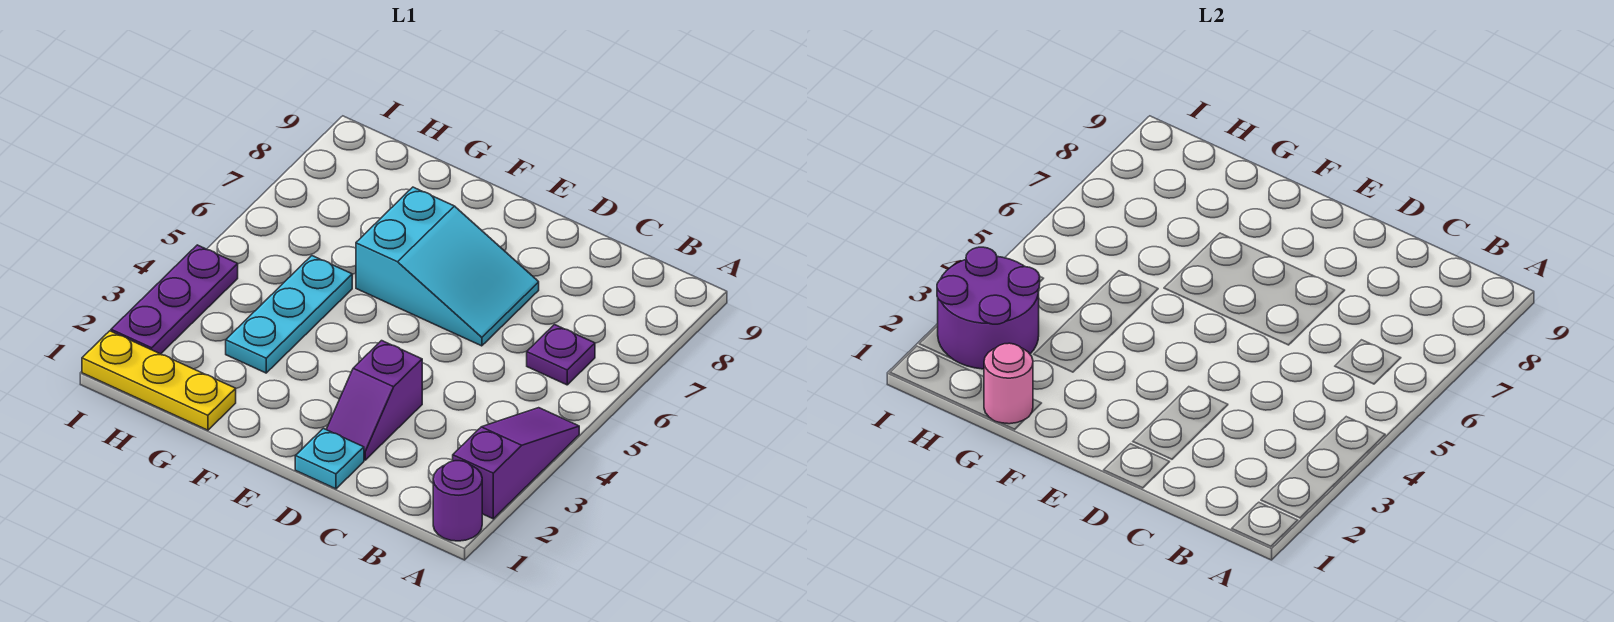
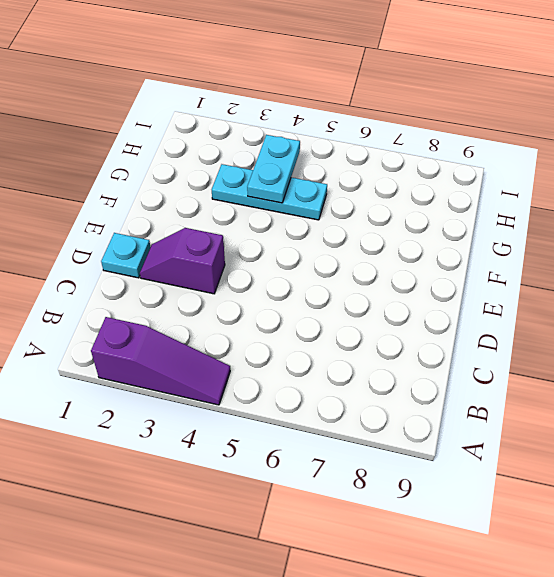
cyan 1x2 plate [247,135,300,203] -> none
none -> purple 1x1 round brick [433,461,482,541]
none -> purple 1x1 plate [527,325,595,385]

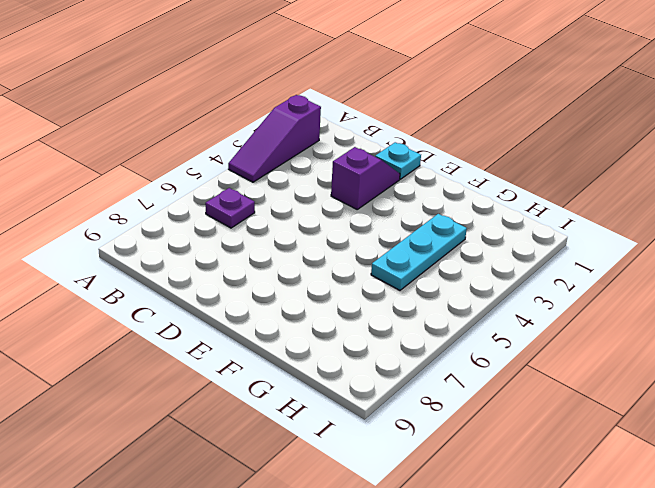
none -> purple 1x1 round brick [433,461,482,541]
none -> cyan 2x3 slope [356,187,539,346]

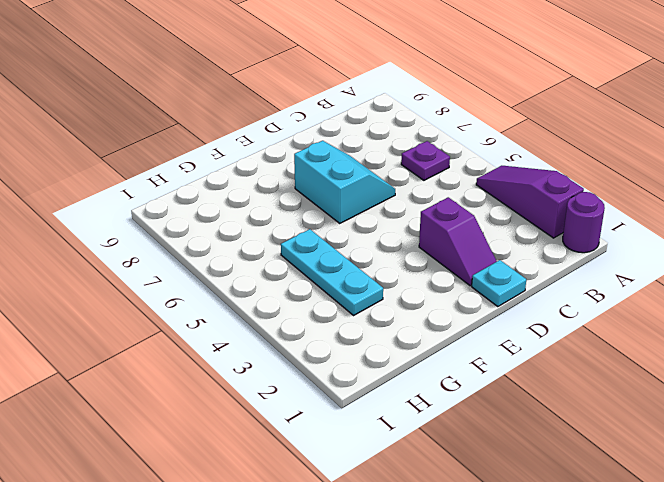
cyan 2x2 slope [294,141,395,223] -> cyan 2x3 slope [356,187,539,346]
none -> yellow 1x3 plate [82,331,236,430]
none -> purple 1x3 plate [111,245,238,354]

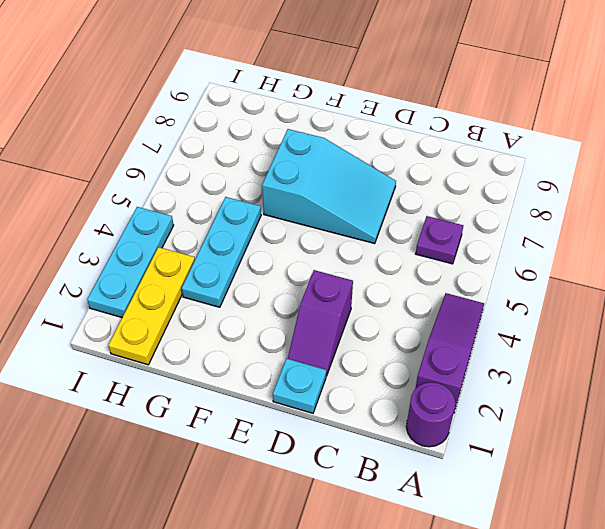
yellow 1x3 plate [108,247,195,365] -> yellow 1x3 plate turned to [82,331,236,430]
cyan 1x3 plate [87,207,174,317] -> purple 1x3 plate [111,245,238,354]
none -> pink 1x1 round brick [984,343,1033,424]
none -> purple 2x2 round brick [937,247,1040,369]

